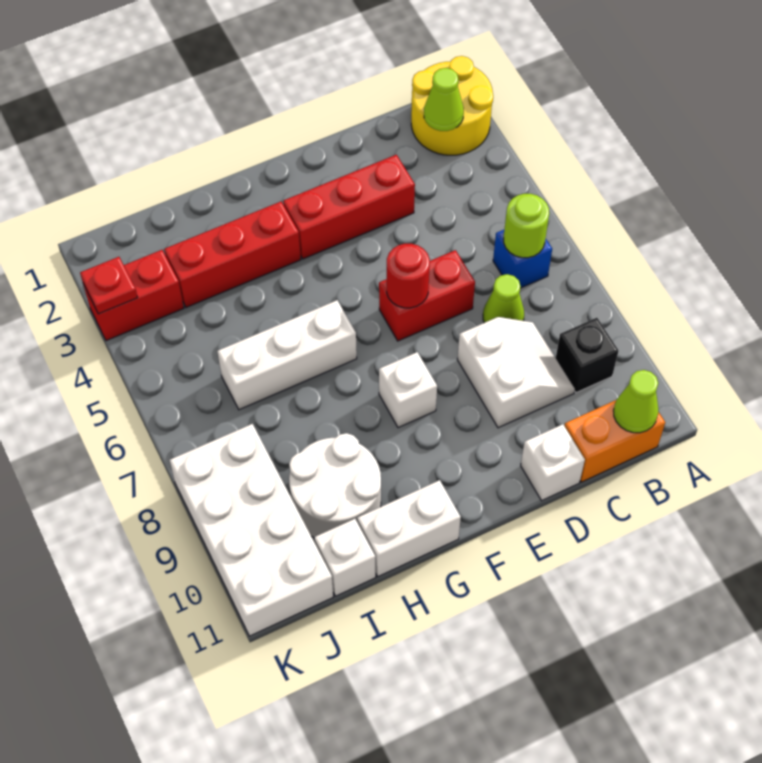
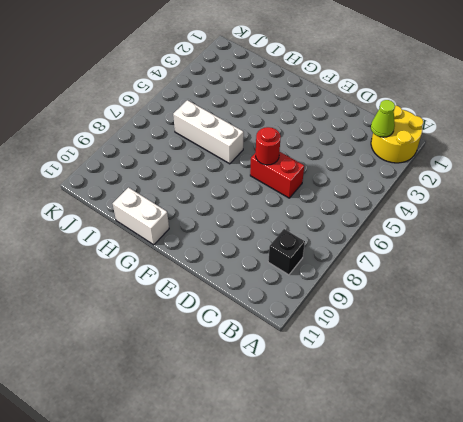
none -> blue 1x1 brick [493,230,552,288]
none -> orange 1x2 brick [565,400,665,482]
none -> lime 1x1 cone [483,274,524,323]

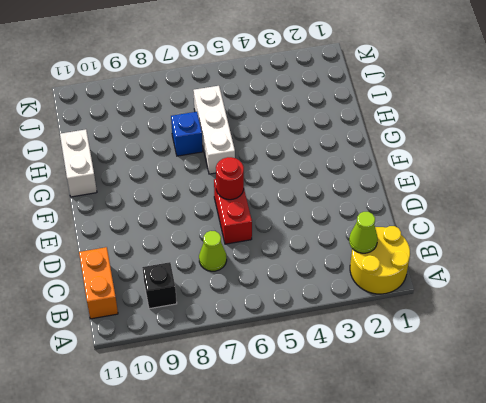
blue 1x1 brick [171,112,203,156] -> blue 1x1 brick moved to [493,230,552,288]
none -> white 2x2 slope [457,317,575,428]
none -> red 1x3 brick [283,155,415,259]
none -> white 1x1 brick [521,424,585,501]

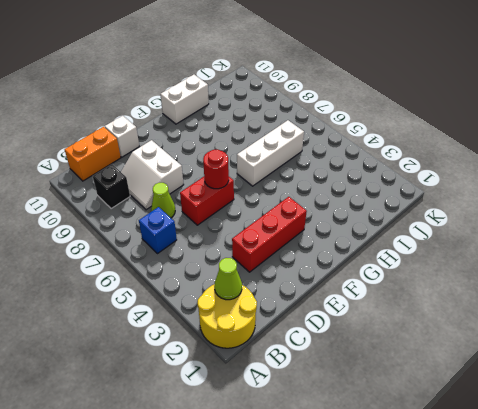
none -> white 1x1 brick [379,352,437,428]
none -> red 1x3 brick [164,202,301,307]
none -> white 2x2 round brick [289,433,381,538]

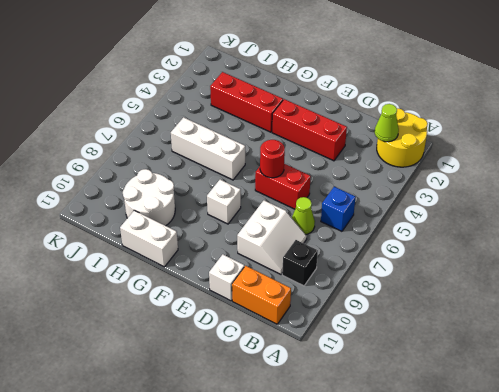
none -> white 1x1 brick [314,519,376,596]
none -> red 1x2 brick [83,250,184,341]
none -> white 2x4 brick [170,424,333,636]

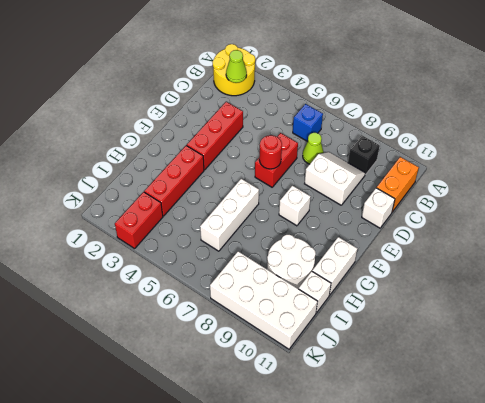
none -> lime 1x1 round brick [504,194,549,258]
none -> lime 1x1 cone [613,370,659,433]
none -> red 1x1 plate [80,257,138,314]

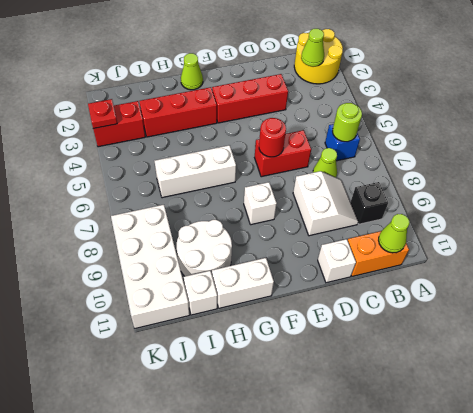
lime 1x1 cone [181,53,203,90] -> none

